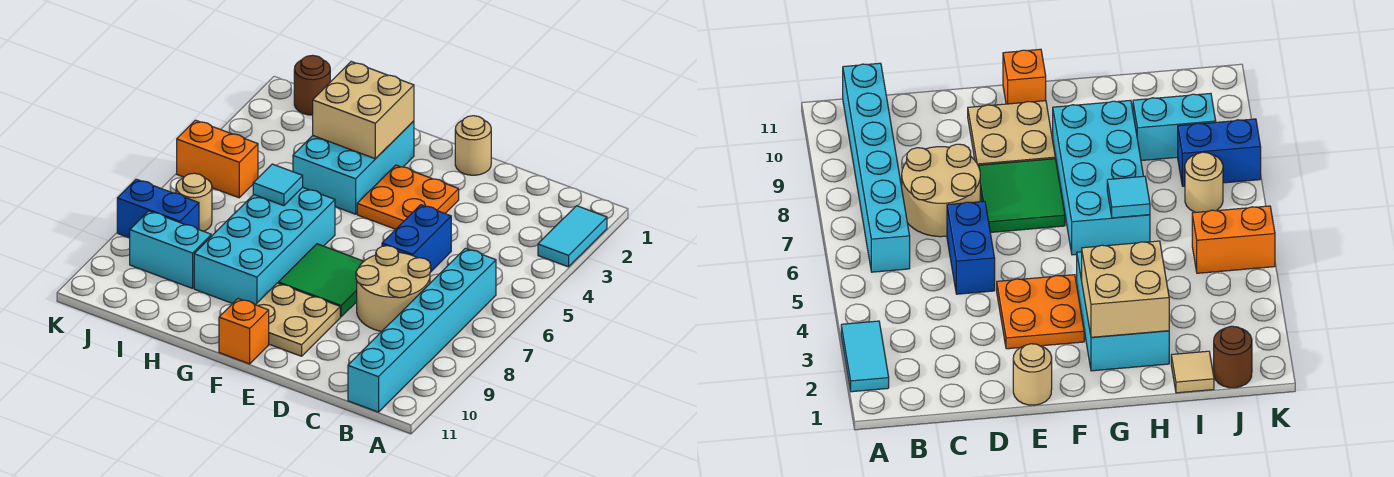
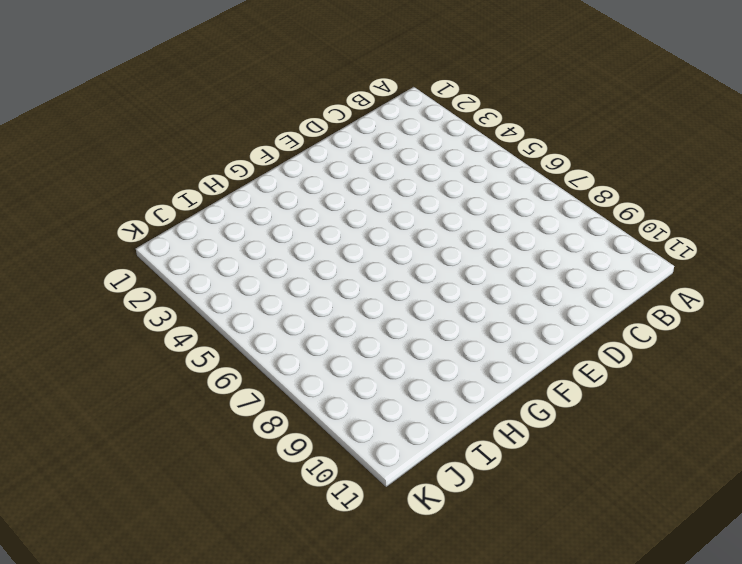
none -> cyan 1x2 tile [538,206,607,267]
none -> cyan 1x6 brick [348,248,496,412]
none -> tan 2x2 round brick [356,246,431,332]

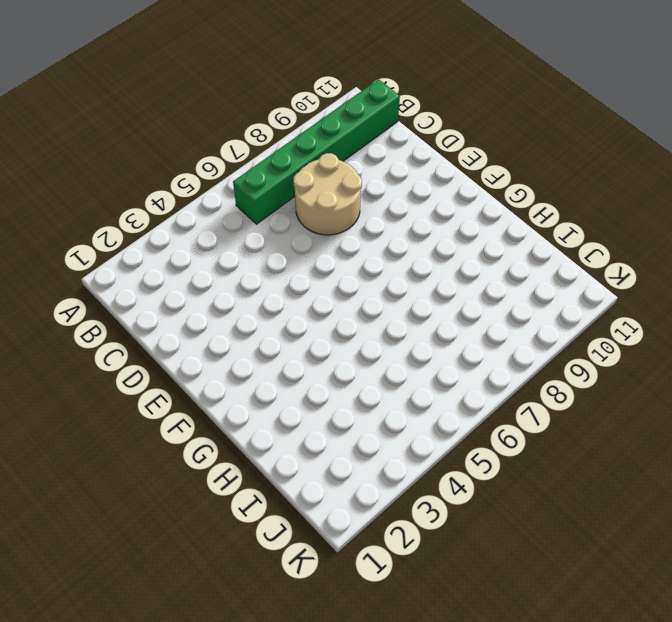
green 1x6 brick [233,79,400,224] -> cyan 1x6 brick [348,248,496,412]
none -> cyan 1x2 tile [538,206,607,267]
none -> blue 1x2 brick [382,205,451,271]
none -> tan 1x1 round brick [455,116,491,175]

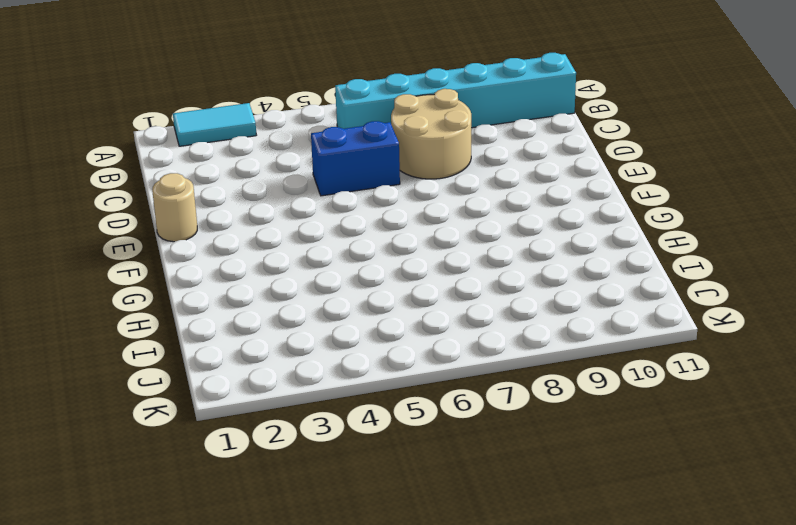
none -> orange 2x2 plate [357,165,459,229]
none -> green 2x2 tile [278,244,364,317]
none -> tan 2x2 plate [256,283,340,356]

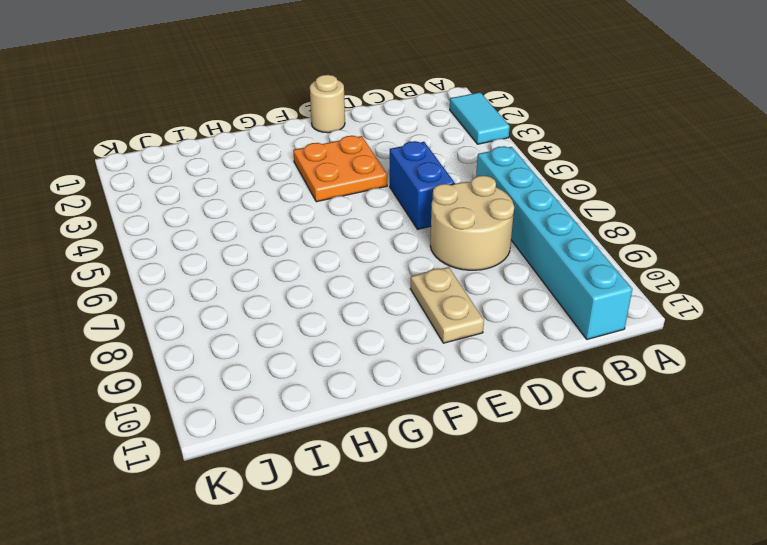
tan 1x2 plate [410,267,484,343] -> tan 2x2 plate [256,283,340,356]
none -> green 2x2 tile [278,244,364,317]
none -> orange 1x1 brick [219,299,269,364]
none -> cyan 2x3 brick [293,121,414,214]

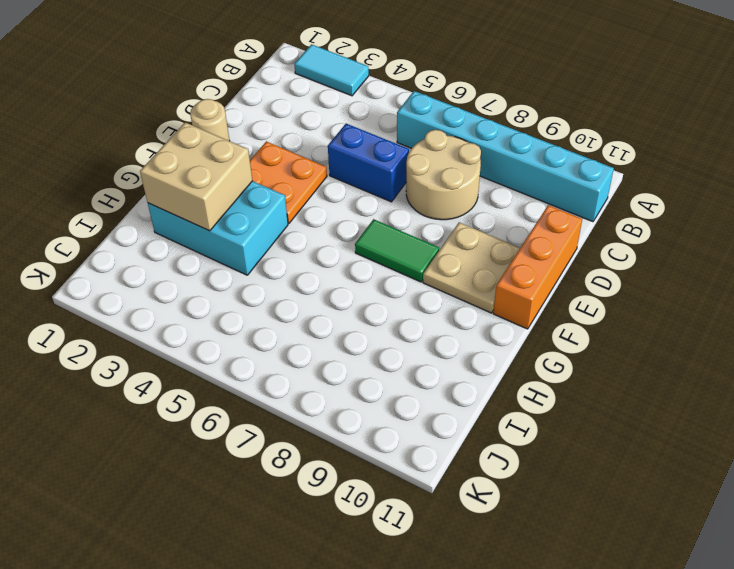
orange 1x3 brick [493,205,582,329] -> orange 1x1 brick [219,299,269,364]
green 1x2 tile [355,219,439,282] -> green 2x2 tile [278,244,364,317]
none -> cyan 2x4 brick [194,187,335,305]
none -> tan 1x1 tile [1171,351,1214,393]
none -> cyan 1x2 brick [130,211,211,288]

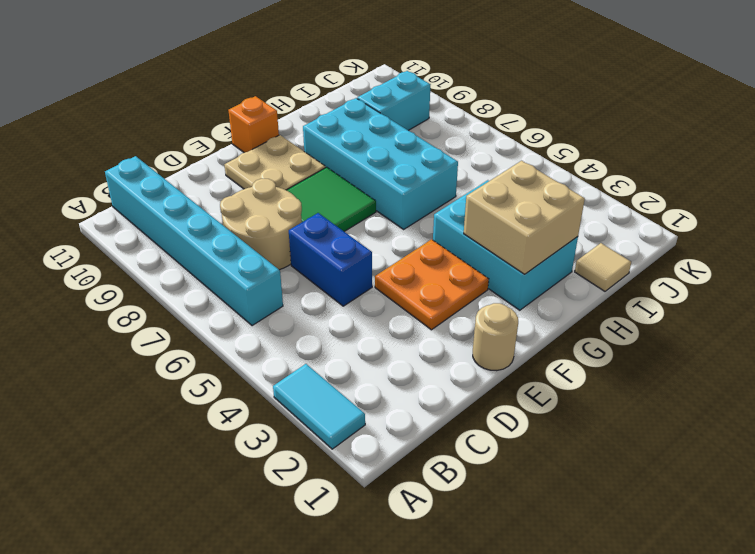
none -> brown 1x1 round brick [294,55,330,115]
none -> orange 1x2 brick [177,120,258,198]
none -> tan 1x1 round brick [176,173,212,231]

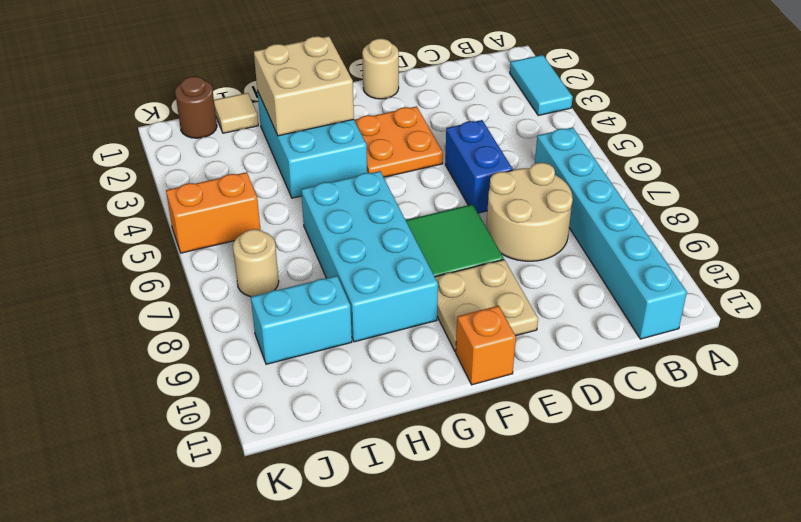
none -> blue 1x2 brick [117,179,199,238]
none -> cyan 1x1 tile [253,164,303,206]

